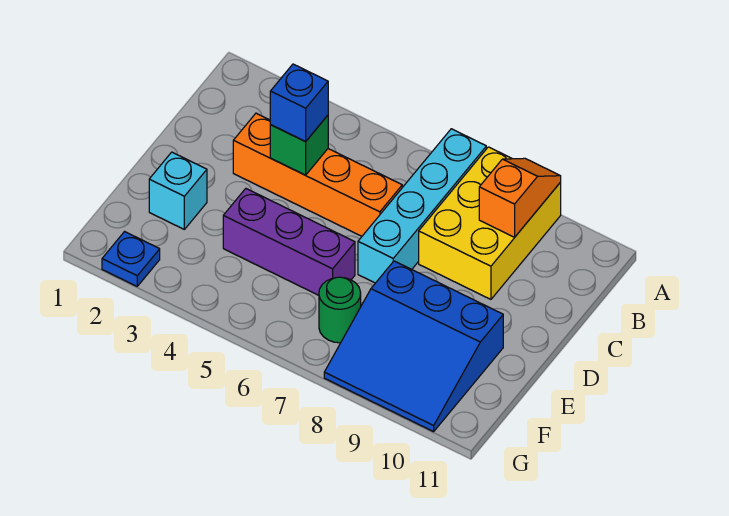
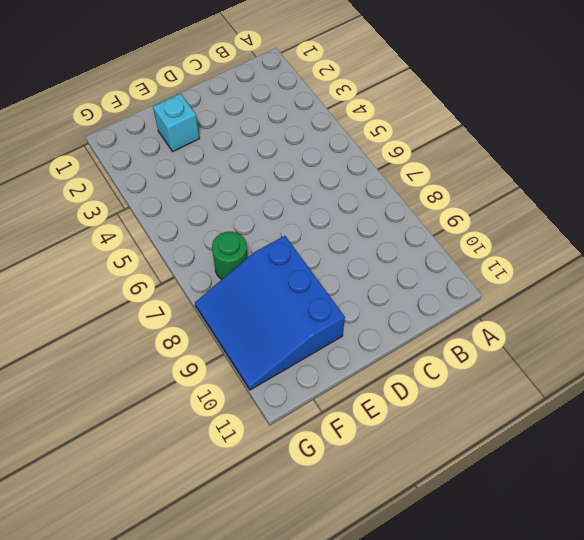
none -> cyan 1x4 brick [358,129,486,283]
none -> yellow 2x3 brick [419,147,561,299]

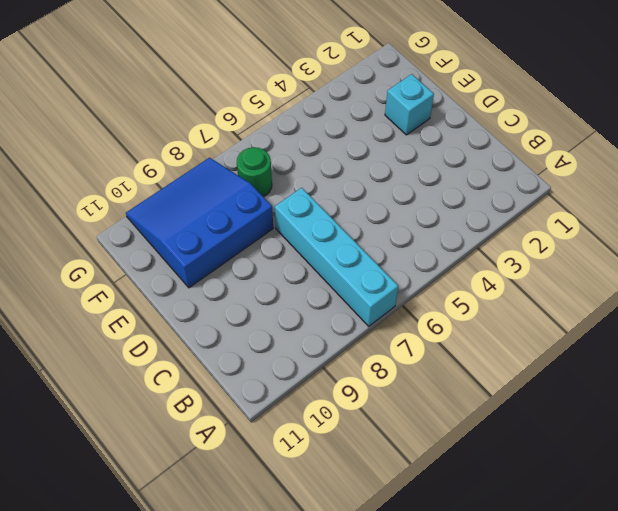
none -> yellow 2x3 brick [419,147,561,299]
none -> orange 1x4 brick [233,113,402,236]

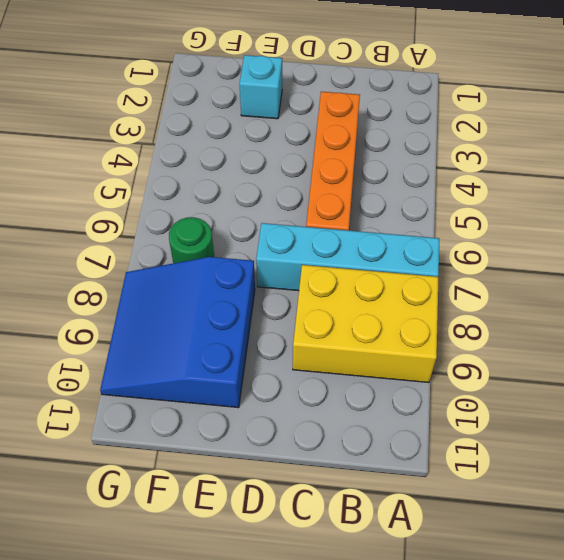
none -> purple 1x3 brick [223,189,355,295]
none -> blue 1x1 plate [102,232,160,286]

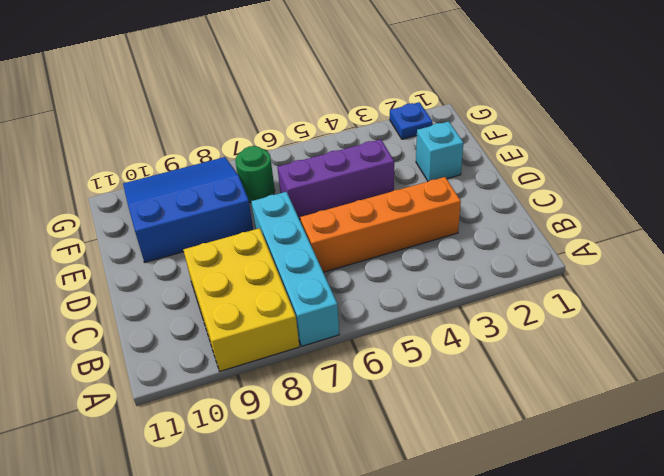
none -> orange 1x2 slope [479,158,561,237]
none -> green 1x1 brick [270,115,328,175]

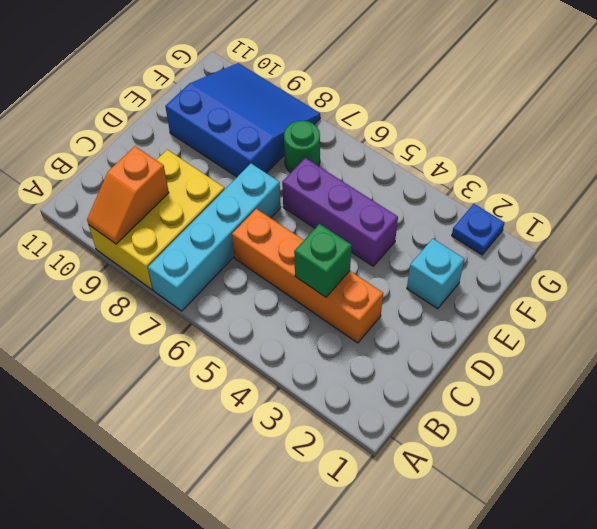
none -> blue 1x1 brick [270,64,328,142]

